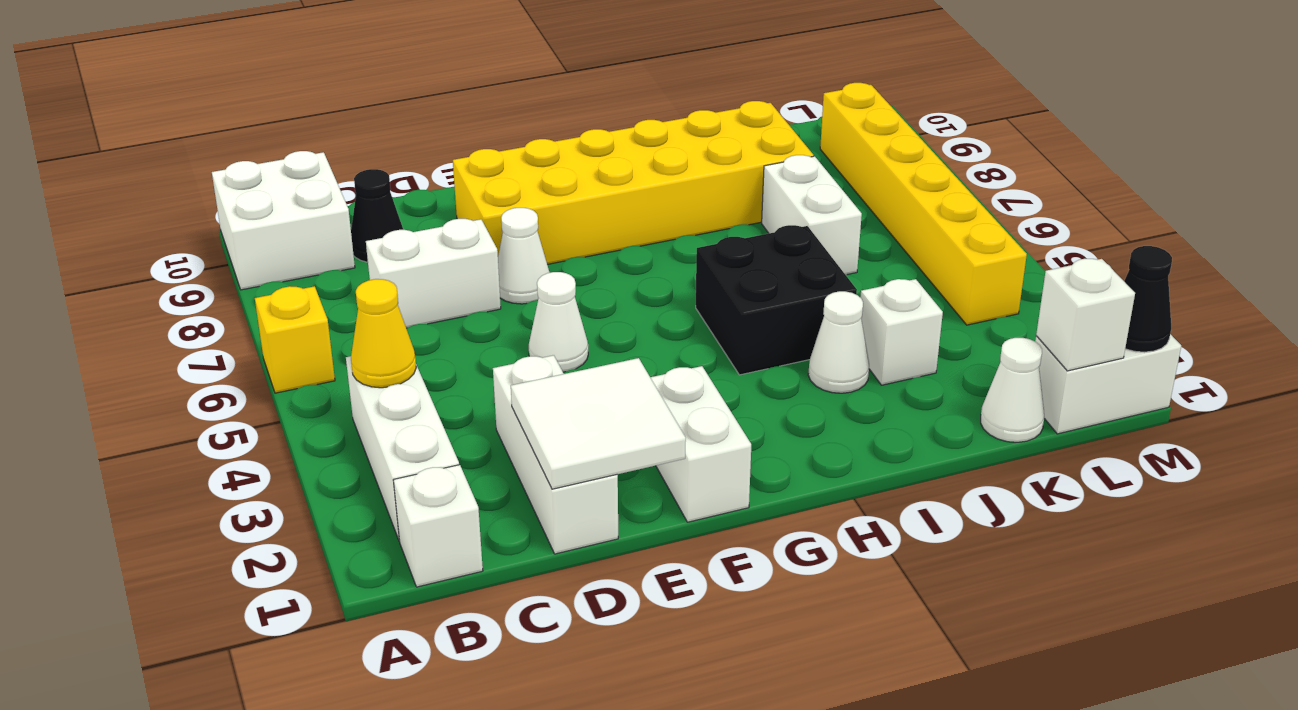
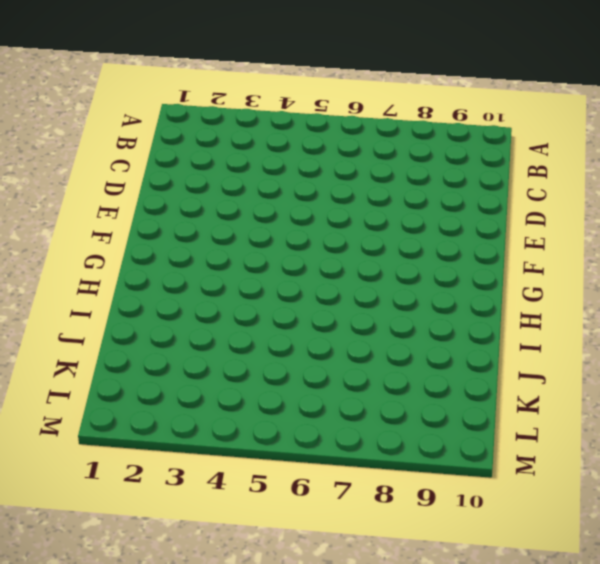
none -> yellow 1x1 brick [255,286,335,393]
none -> white 2x2 brick [212,151,355,290]
none -> white 1x1 brick [393,465,483,587]

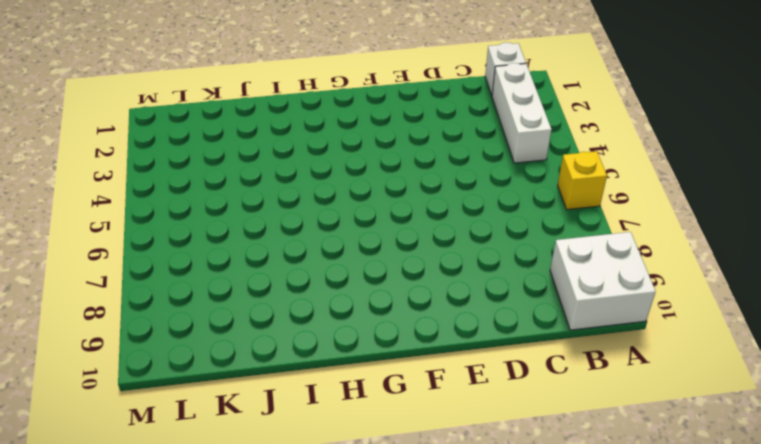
none -> white 1x2 brick [366,219,501,328]
none -> black 1x1 cone [351,169,403,262]
none -> white 1x3 brick [493,355,618,554]

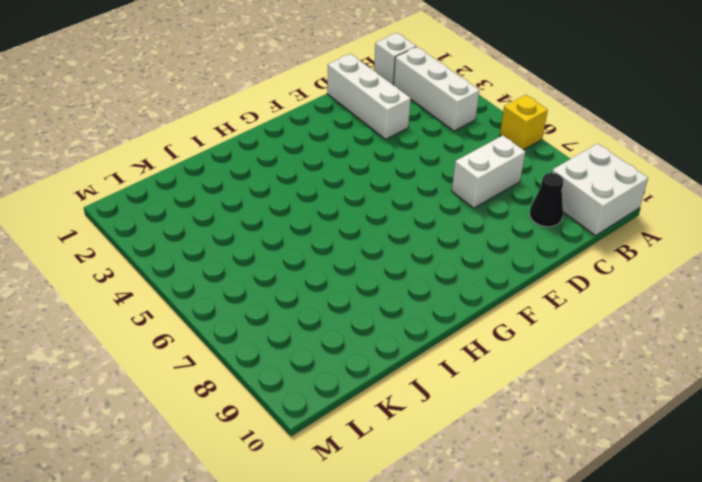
none -> white 1x1 cone [529,272,588,372]
none -> white 1x1 cone [498,208,550,304]
none -> yellow 2x6 brick [453,101,814,264]

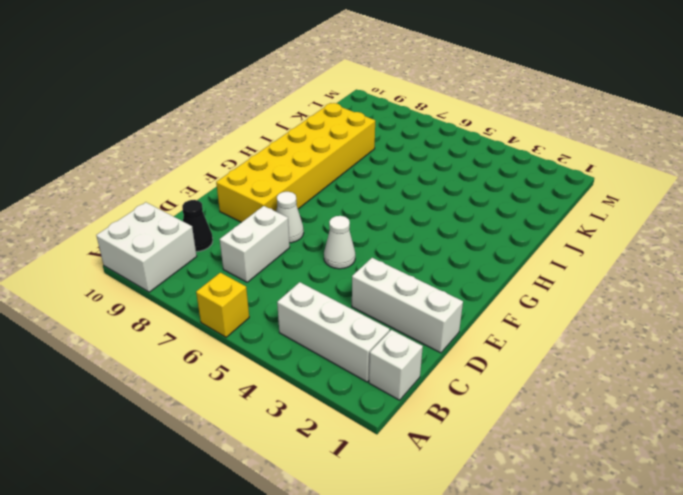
none -> white 1x2 brick [650,366,751,522]
none -> black 2x2 brick [696,225,857,375]
none -> white 1x1 cone [808,291,869,393]

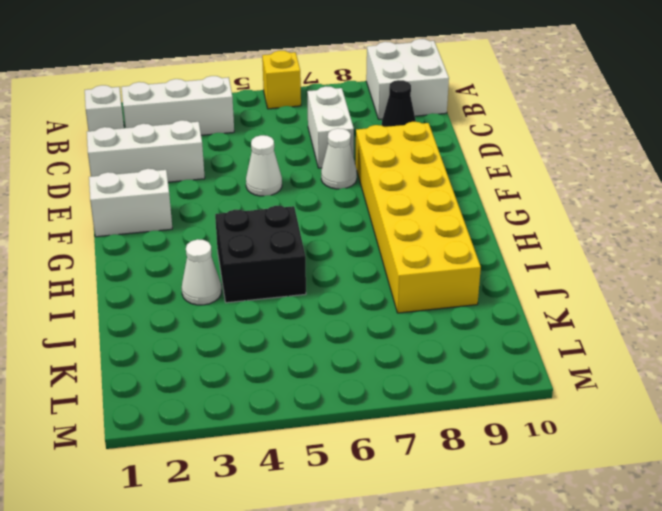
none -> white 1x1 brick [860,279,943,385]
none -> white 1x2 brick [762,155,862,275]
none -> white 1x1 cone [981,338,1044,442]

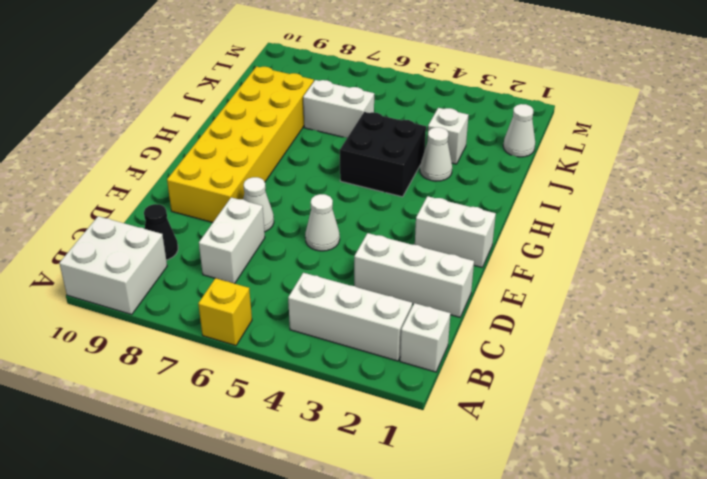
none -> white 1x2 brick [1035,334,1181,434]
none -> yellow 1x6 brick [820,83,1027,325]
none -> yellow 1x1 cone [351,279,416,388]

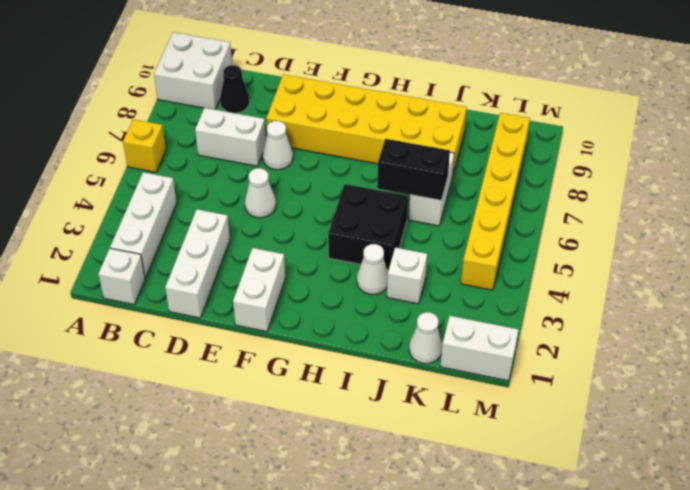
black 1x2 brick [377,139,450,200] -> none
none -> yellow 1x1 cone [351,279,416,388]
none -> white 2x2 tile [511,358,686,489]
none -> white 1x1 brick [1036,259,1135,371]

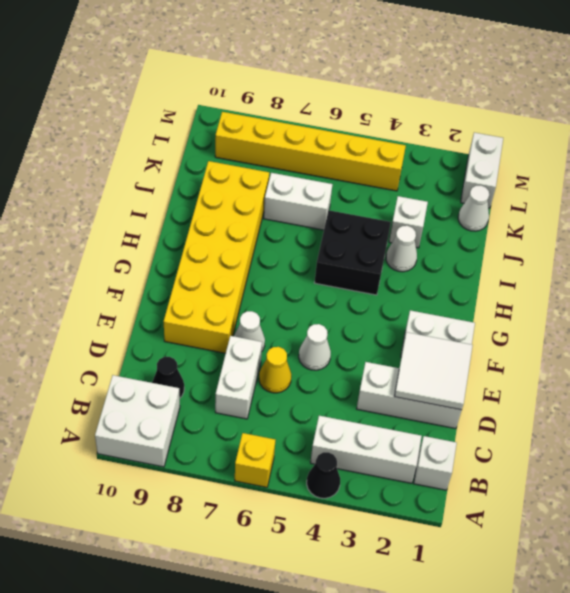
black 1x1 cone [307,452,340,498] -> black 1x1 cone moved to [1124,246,1172,352]
yellow 1x1 cone [259,347,291,393] -> yellow 1x1 cone moved to [351,279,416,388]
none -> white 1x1 brick [1036,259,1135,371]

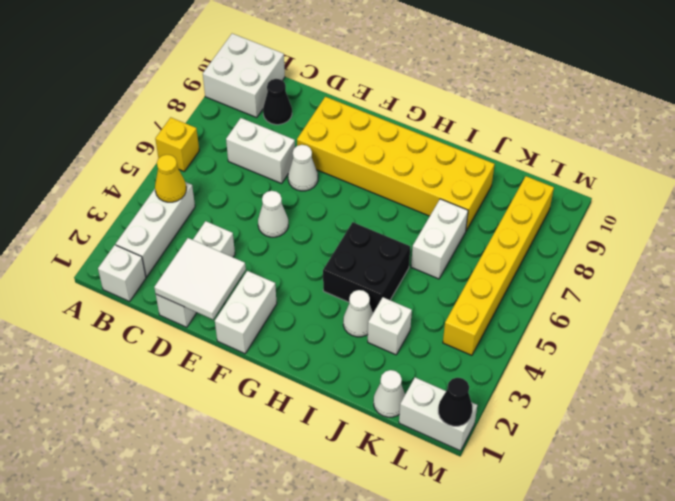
none -> white 1x1 brick [1036,259,1135,371]

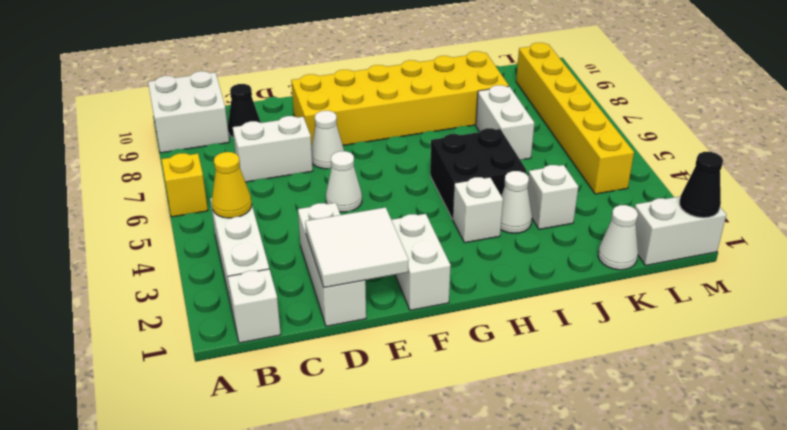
white 1x1 brick [453,177,503,243] -> white 1x1 brick moved to [1036,259,1135,371]

